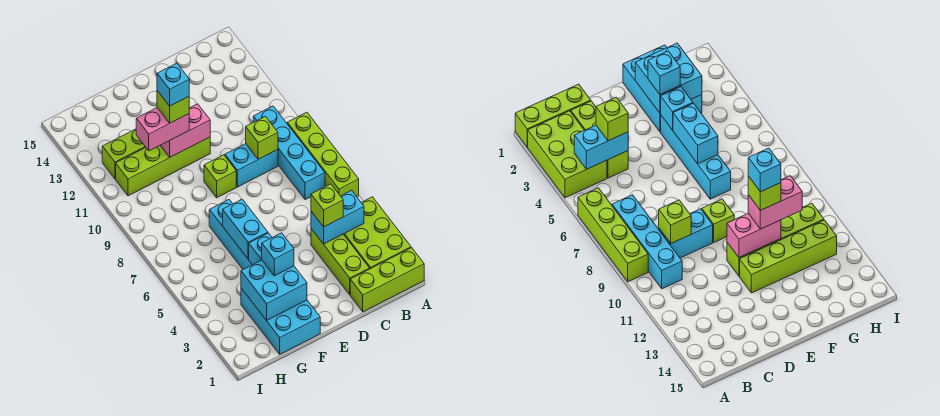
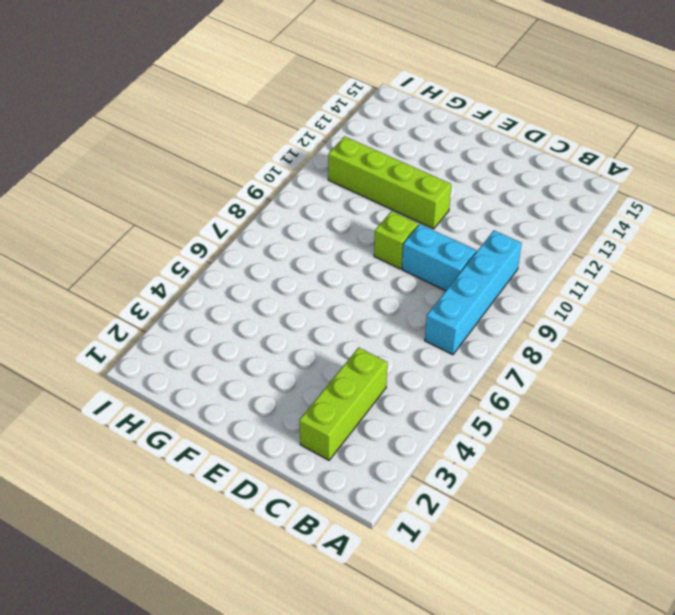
none -> lime 1x3 brick [350,248,424,312]
none -> lime 2x3 brick [344,197,411,269]
none -> lime 1x4 brick [287,112,359,197]

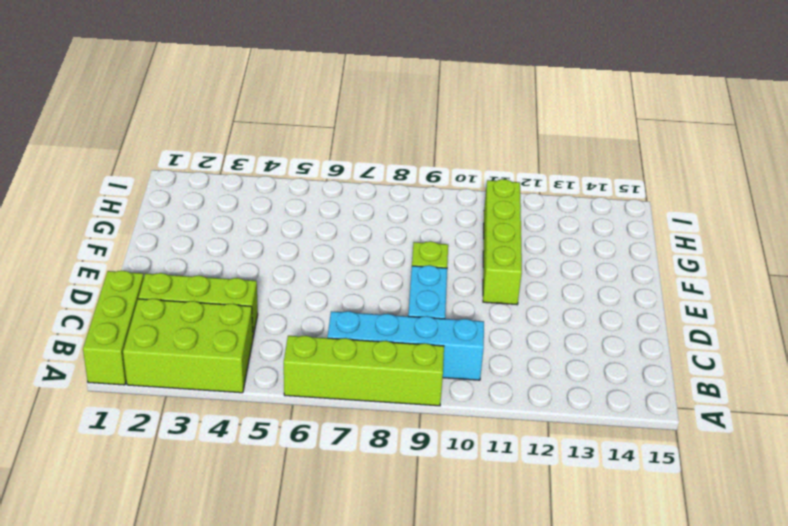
none -> lime 1x4 brick [102,129,146,179]
none -> cyan 2x3 brick [241,288,320,354]
none -> cyan 1x4 brick [209,200,252,269]

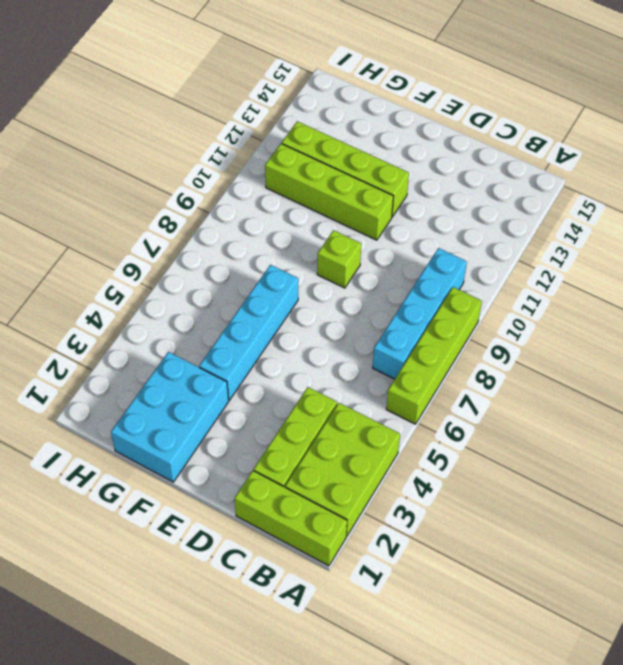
none -> cyan 1x2 brick [225,144,278,187]
none -> cyan 1x2 brick [311,190,364,244]
none -> lime 1x1 brick [246,116,278,159]

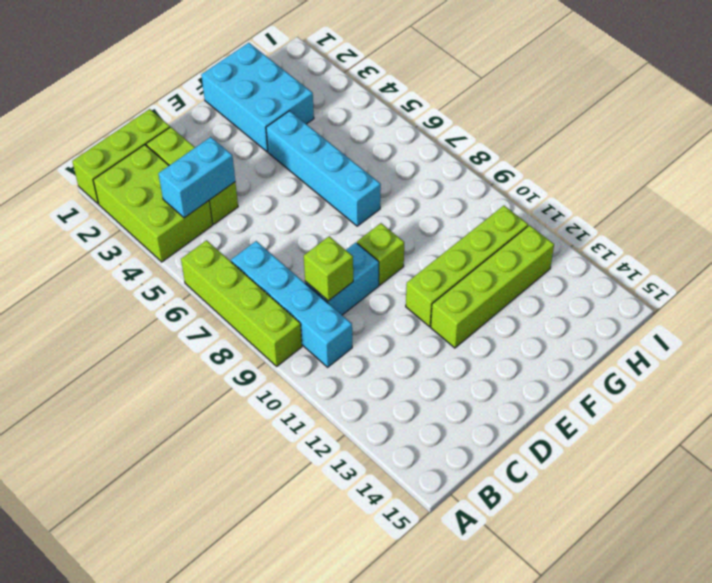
none -> pink 1x2 brick [160,104,210,157]
none -> cyan 2x2 brick [241,260,307,320]
none -> cyan 1x1 brick [249,233,272,265]

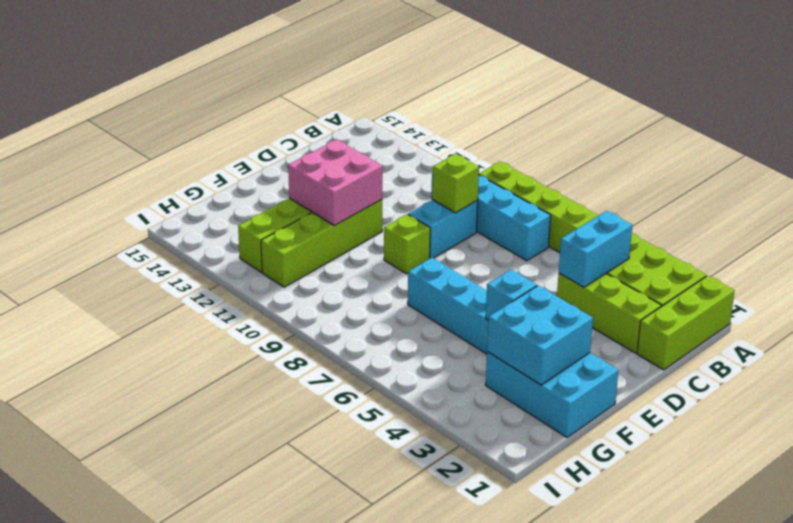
pink 2x2 brick [288,139,383,226] -> pink 1x2 brick [160,104,210,157]
none -> cyan 1x2 brick [223,199,268,259]
none -> lime 1x1 brick [311,184,343,227]
none -> cyan 1x1 brick [262,233,294,276]

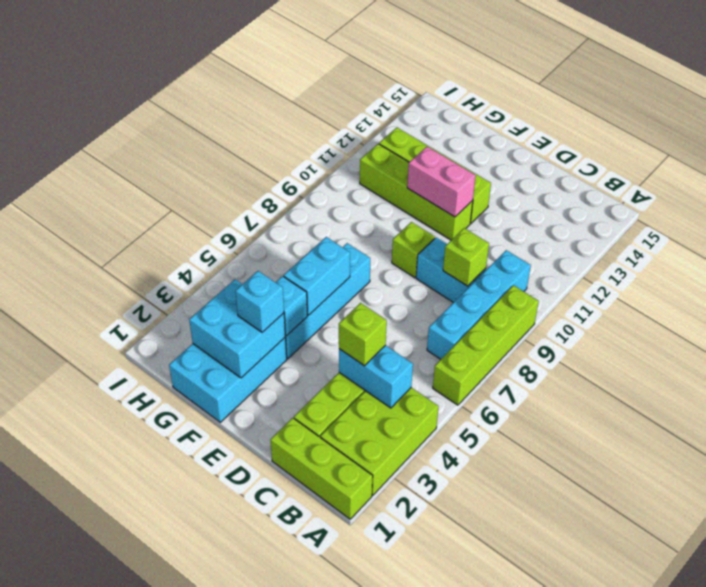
none -> pink 1x2 brick [136,108,189,151]
none -> lime 1x1 brick [157,91,189,123]
none -> cyan 1x1 brick [157,63,189,106]

